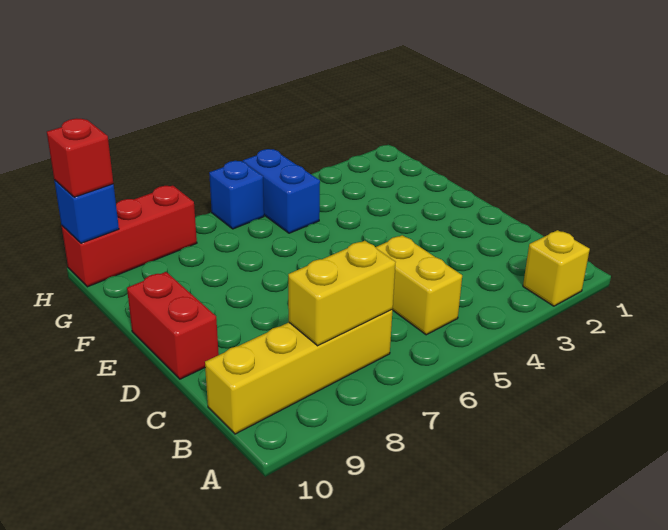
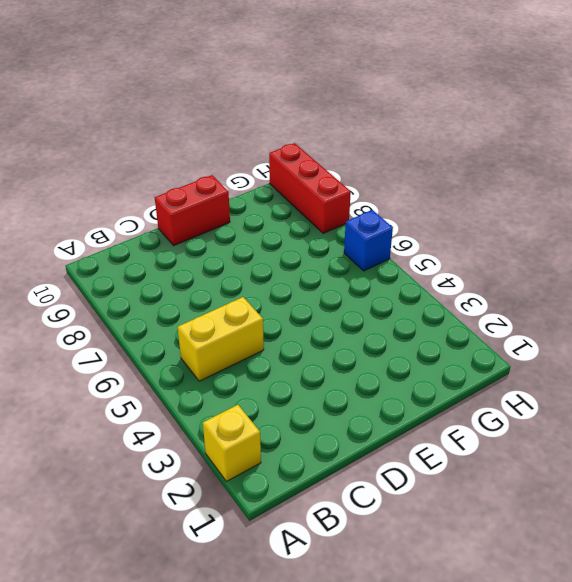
none -> yellow 1x4 brick [205,310,393,434]
none -> blue 1x2 brick [243,149,320,233]

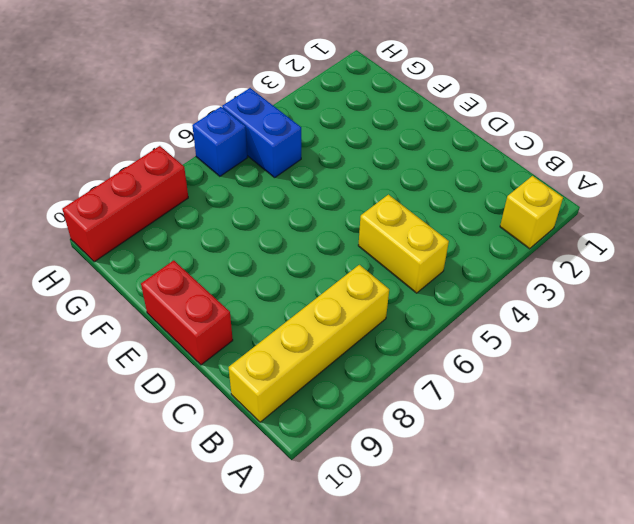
none -> yellow 1x2 brick [288,241,396,346]
none -> blue 1x1 brick [54,180,119,243]

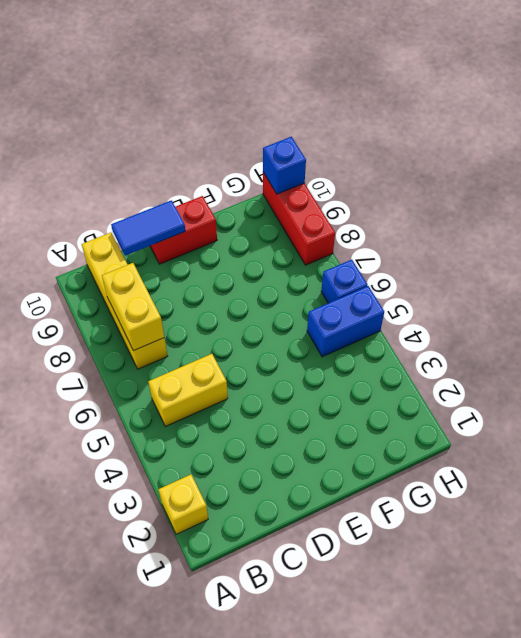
blue 1x2 tile [111,200,185,256] -> none
none -> red 1x1 brick [47,118,113,197]

